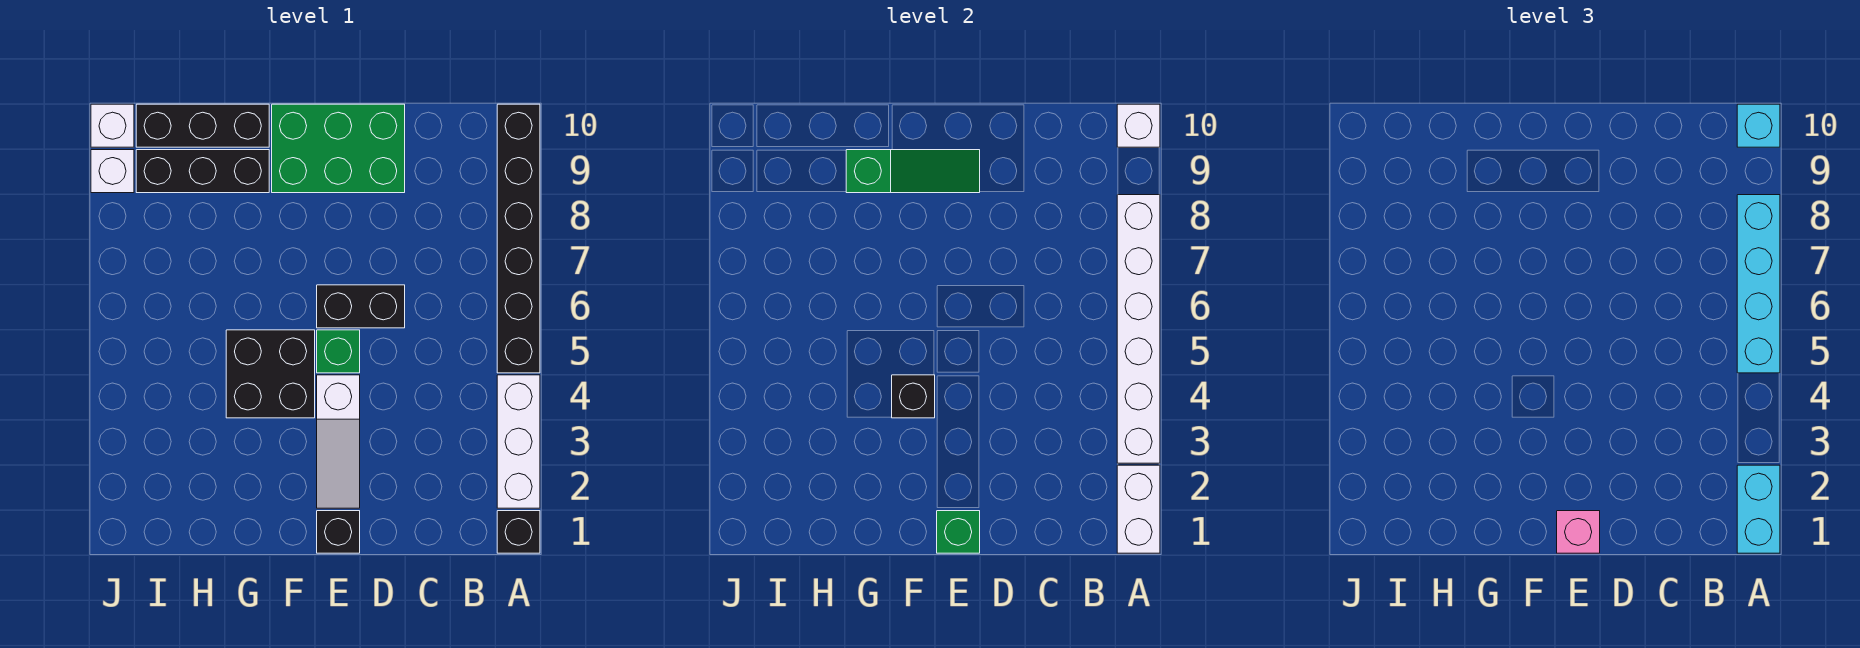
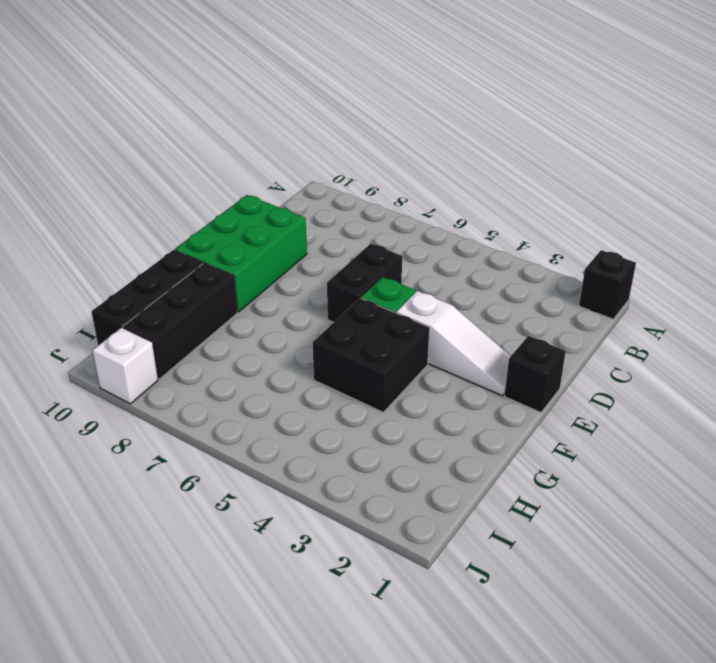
none -> white 1x3 brick [497,375,540,508]
none -> black 1x6 brick [497,104,540,373]
none -> white 1x1 brick [91,104,134,147]

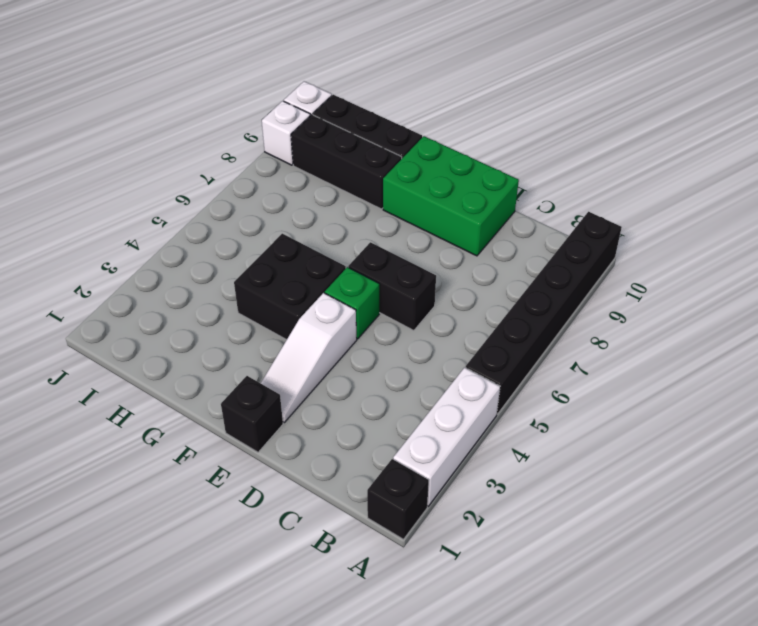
none -> white 1x2 brick [1117,465,1160,553]
none -> white 1x6 brick [1117,195,1160,463]
none -> white 1x1 brick [1117,104,1160,147]

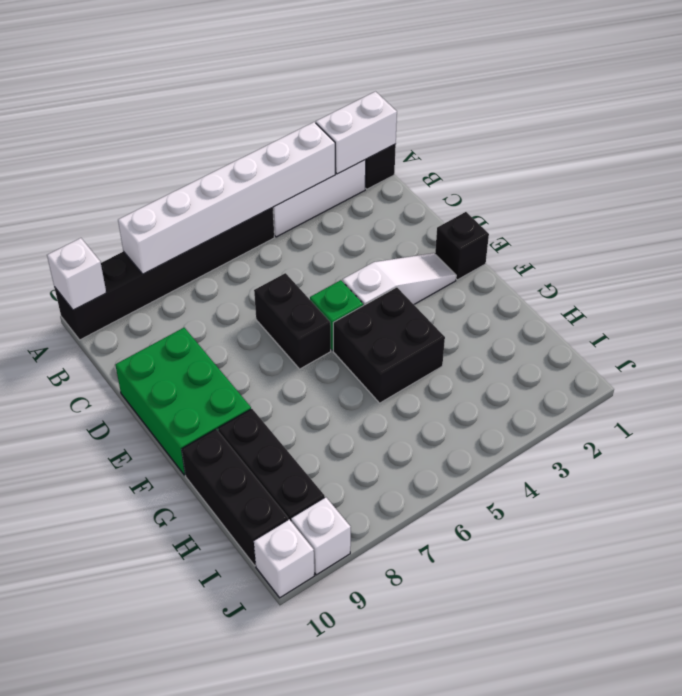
none -> green 1x1 brick [937,511,980,553]
none -> green 1x3 slope [846,150,980,193]
none -> black 1x1 brick [892,375,935,418]

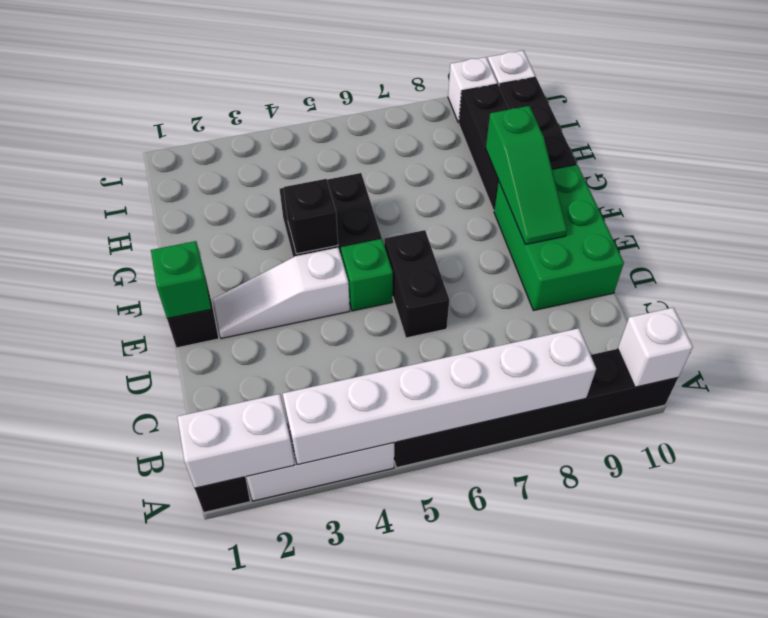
none -> cyan 1x2 brick [1737,465,1780,553]
none -> cyan 1x4 brick [1737,195,1780,373]
none -> cyan 1x1 brick [1737,104,1780,147]

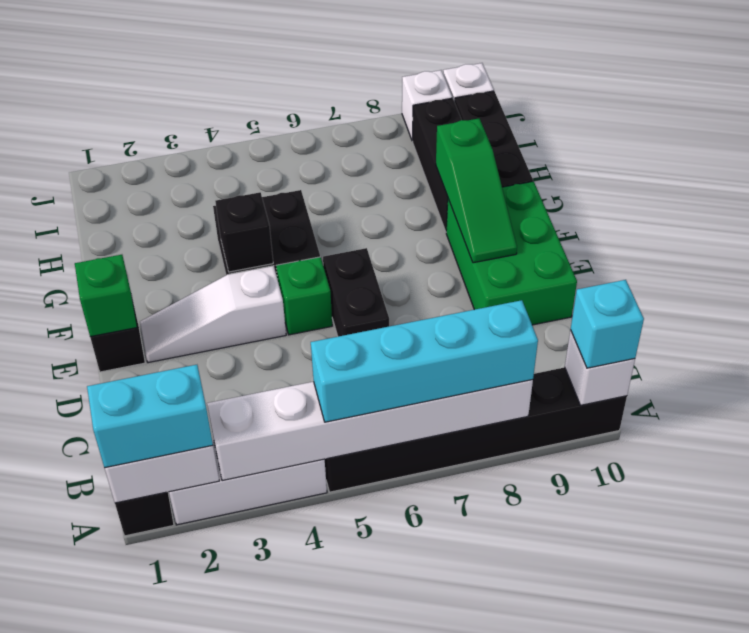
none -> pink 1x1 brick [1557,511,1600,553]

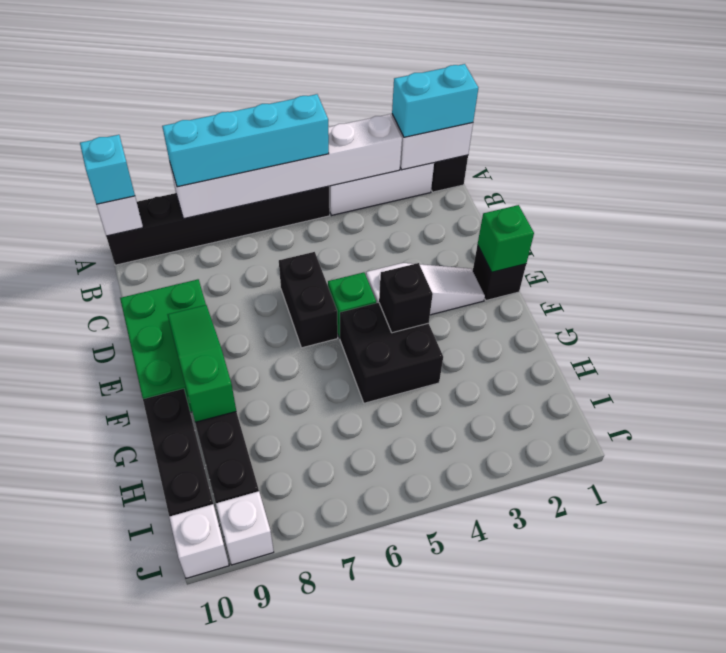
none -> pink 1x1 brick [1557,511,1600,553]

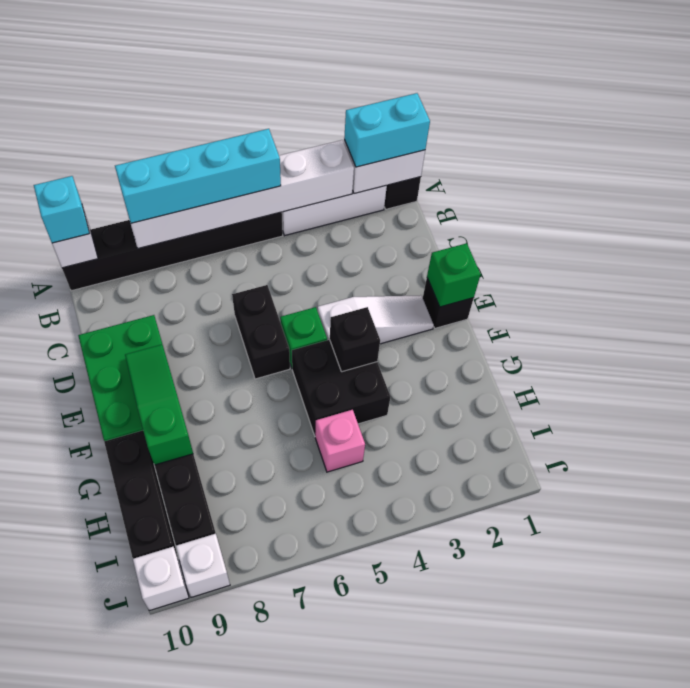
pink 1x1 brick [315,410,365,472] -> pink 1x1 brick moved to [1557,511,1600,553]

